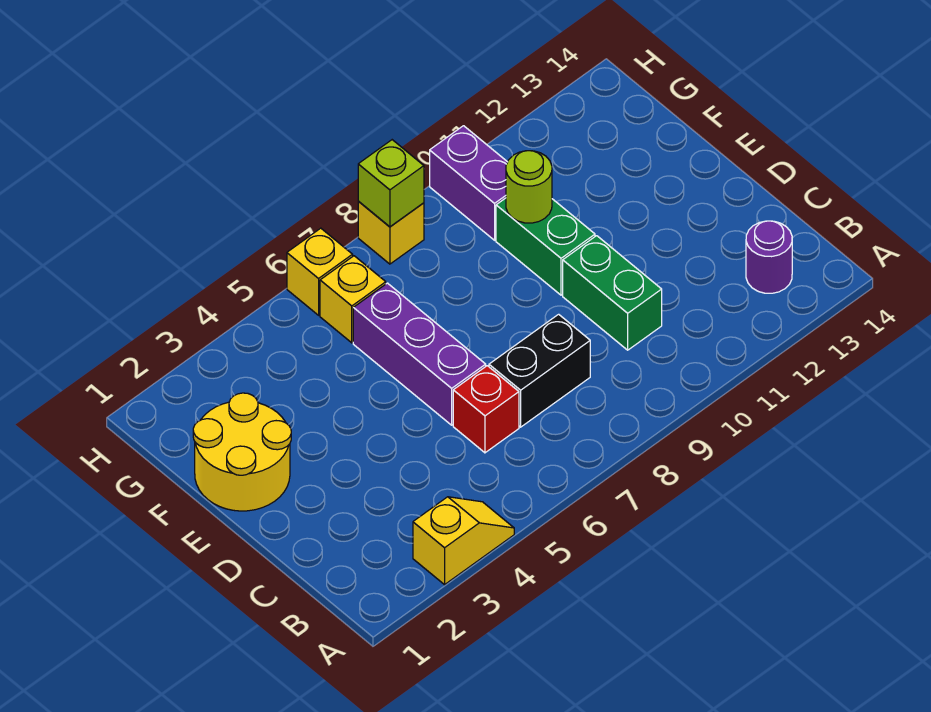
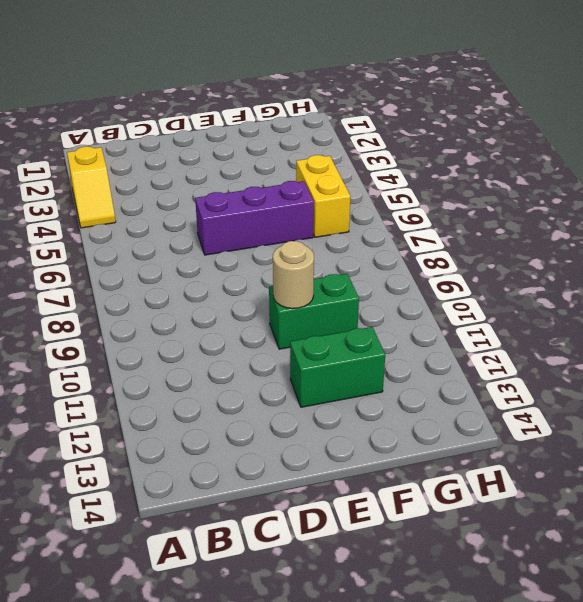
tan 1x1 round brick [273,241,314,309] -> none
green 1x2 brick [290,327,385,407] -> green 1x2 brick moved to [563,236,662,350]
yellow 1x2 brick [296,155,350,237] -> yellow 1x1 brick [320,256,386,343]
none -> purple 1x1 round brick [746,221,792,293]
none -> red 1x1 brick [453,366,519,453]
none -> black 1x2 brick [489,314,590,427]

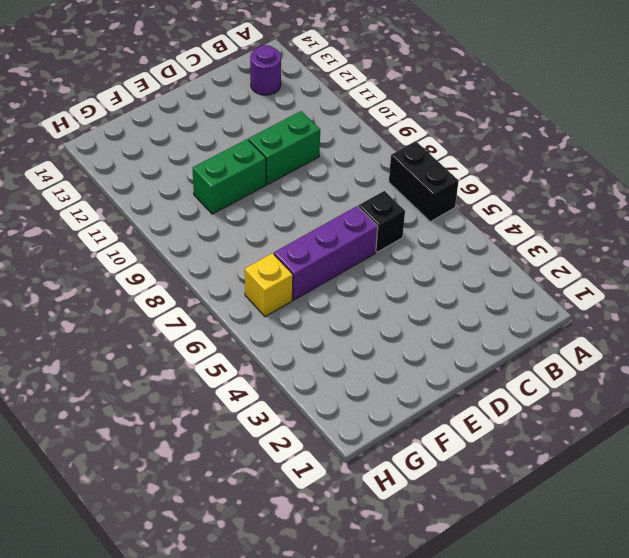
black 1x2 brick [389,141,458,222] -> black 1x2 brick moved to [489,314,590,427]
black 1x1 brick [358,191,405,252] -> red 1x1 brick [453,366,519,453]
none -> yellow 1x2 slope [413,497,514,585]
none -> yellow 2x2 round brick [193,393,291,511]
none -> purple 1x2 brick [430,126,507,240]

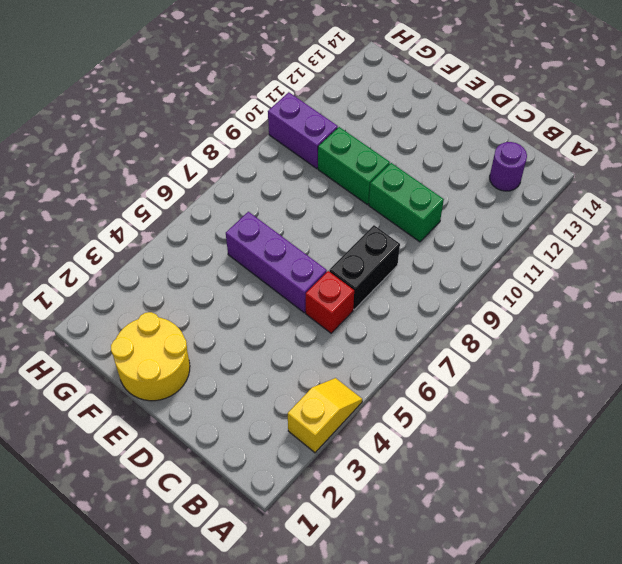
none -> yellow 1x1 brick [320,256,386,343]
none -> yellow 1x1 brick [287,228,353,315]
none -> yellow 1x1 brick [358,201,424,264]

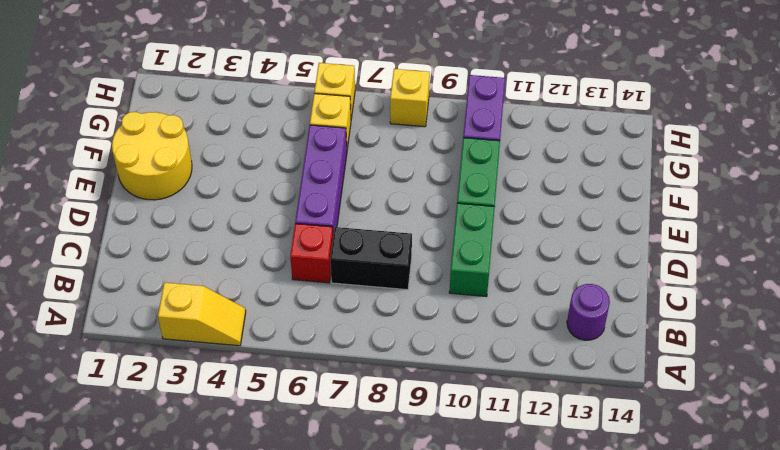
none -> lime 1x1 round brick [506,151,552,223]
none -> lime 1x1 brick [358,140,424,227]

